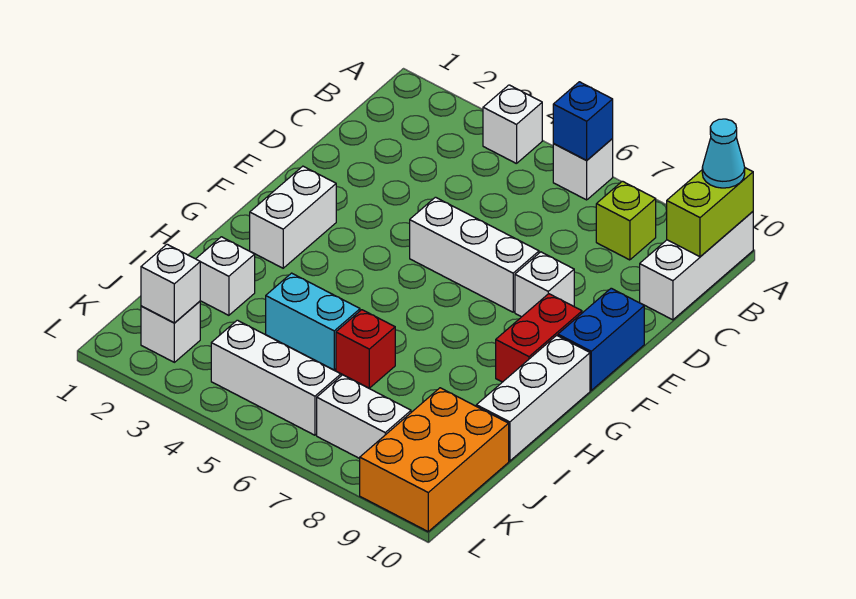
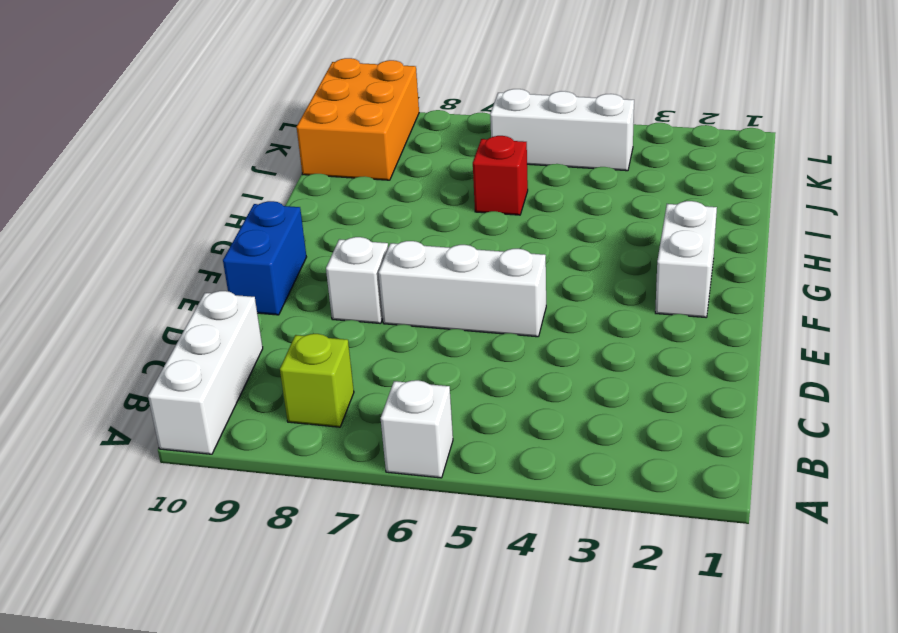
none -> white 1x1 brick [483,85,542,164]
none -> red 1x2 brick [496,294,582,382]
none -> white 1x3 brick [476,335,590,461]

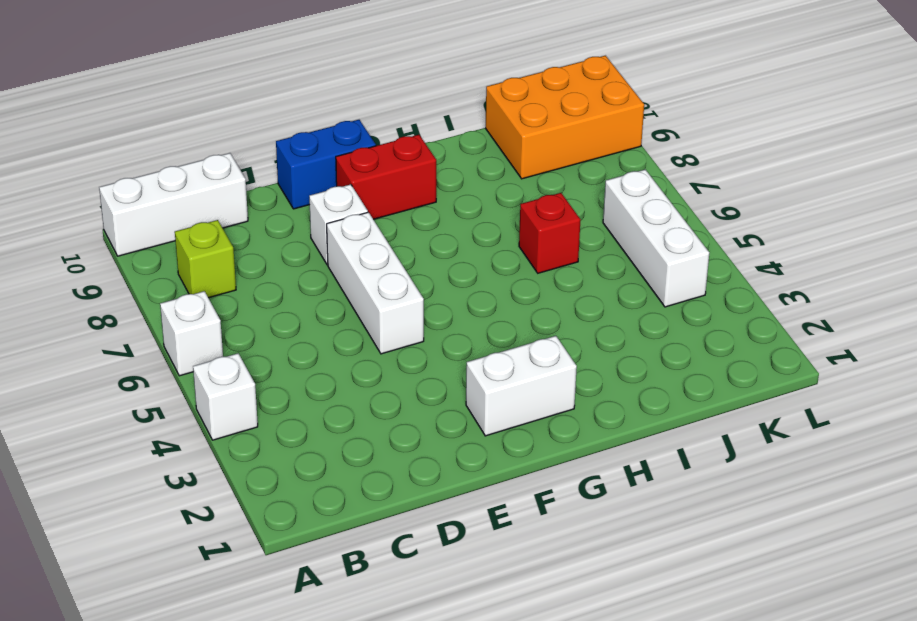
none -> white 1x3 brick [476,335,590,461]
none -> white 1x1 brick [196,237,255,315]
none -> cyan 1x2 brick [266,273,360,370]

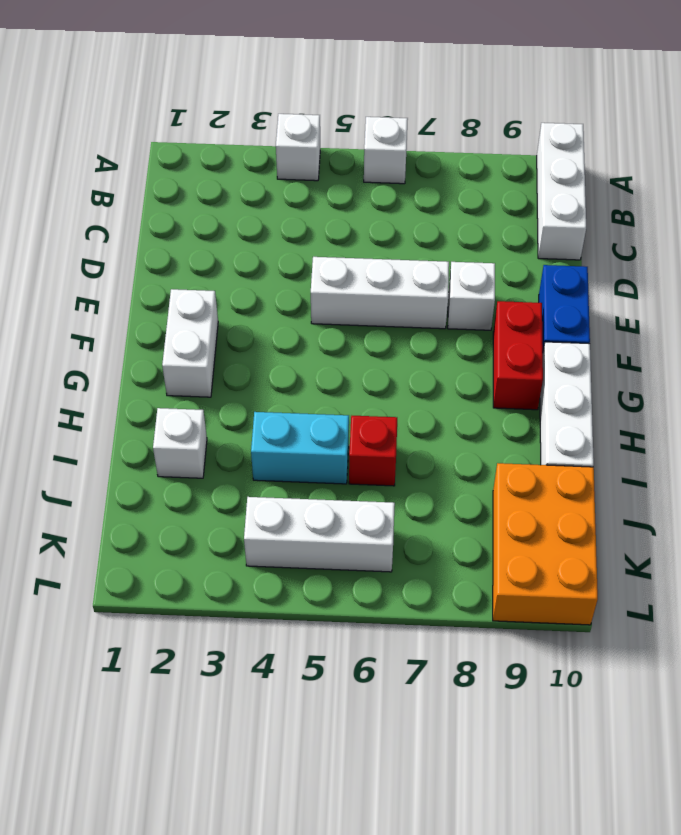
none -> lime 1x1 brick [596,181,656,260]
none -> white 1x1 brick [141,301,200,362]
none -> white 1x2 brick [317,375,411,459]

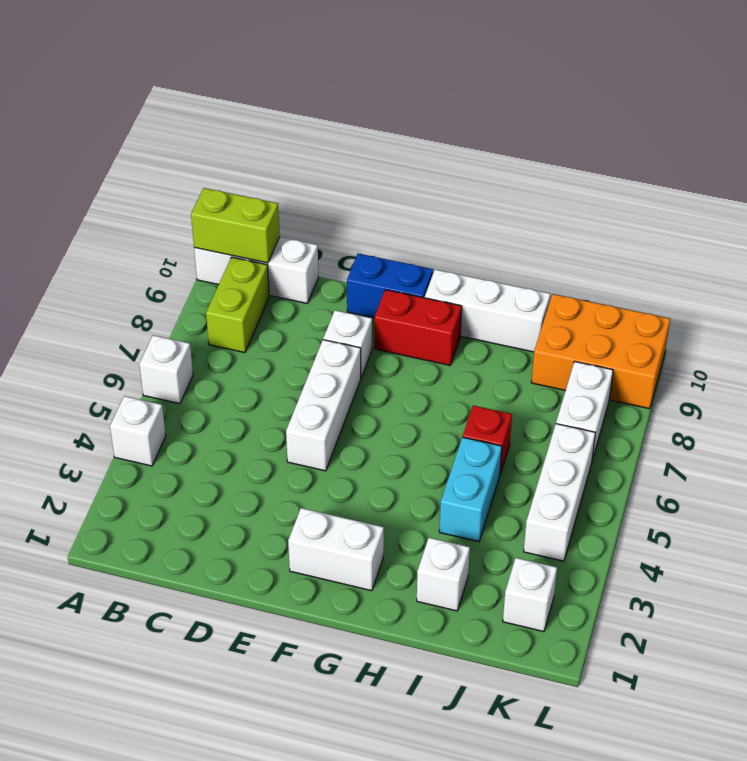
lime 1x2 brick [206,257,269,353] -> lime 1x1 brick [596,181,656,260]
none -> blue 1x1 brick [553,82,613,160]
none -> white 1x1 brick [141,244,200,323]
none -> cyan 1x1 cone [702,119,745,188]

